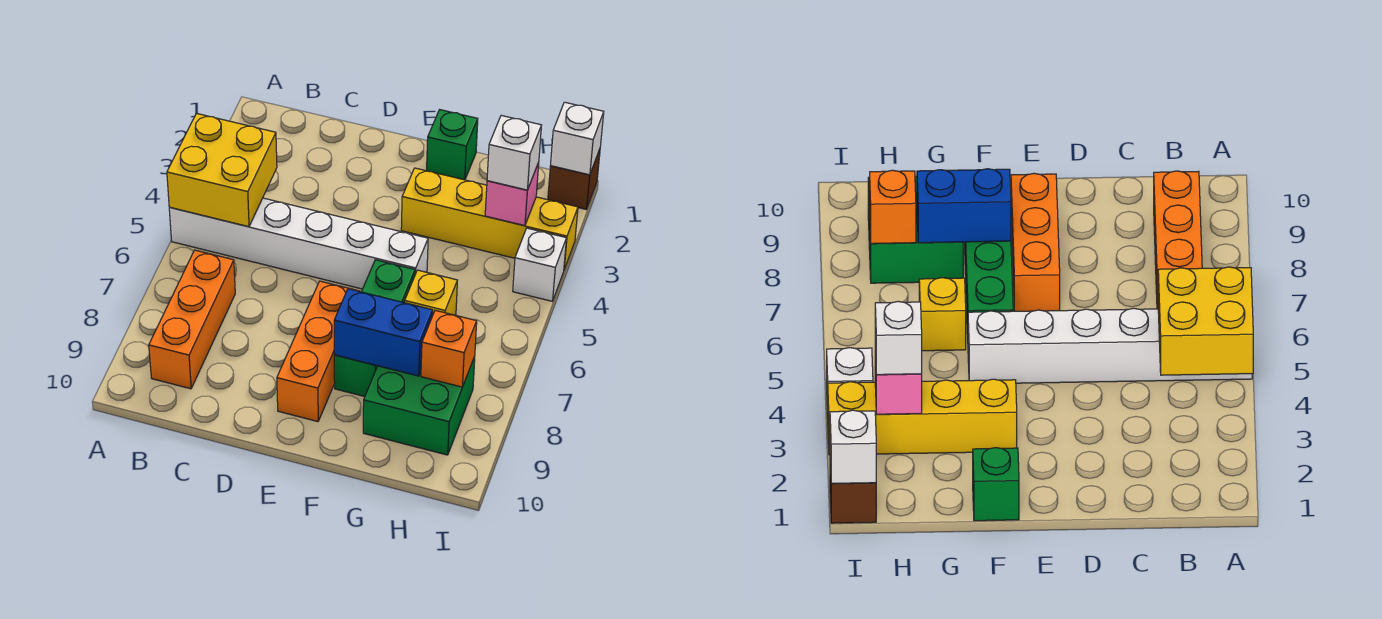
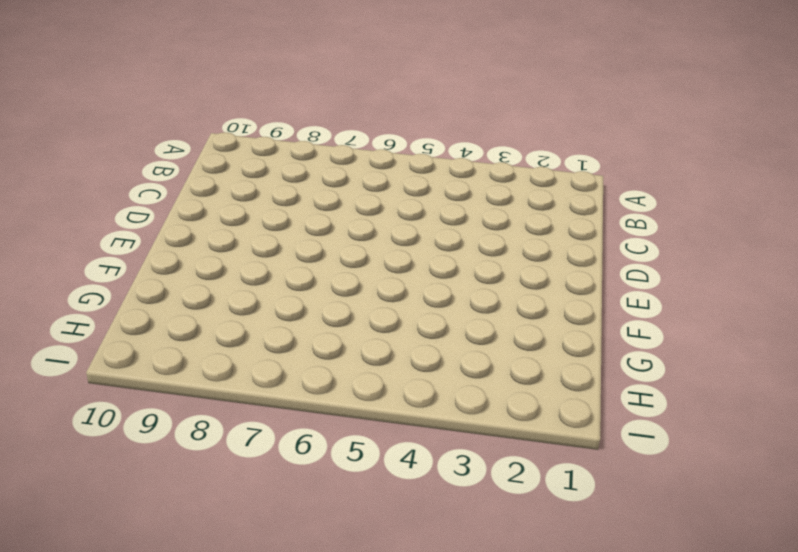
none -> white 1x6 brick [169,198,428,289]
none -> orange 1x3 brick [149,250,235,389]
none -> orange 1x3 brick [277,281,358,422]

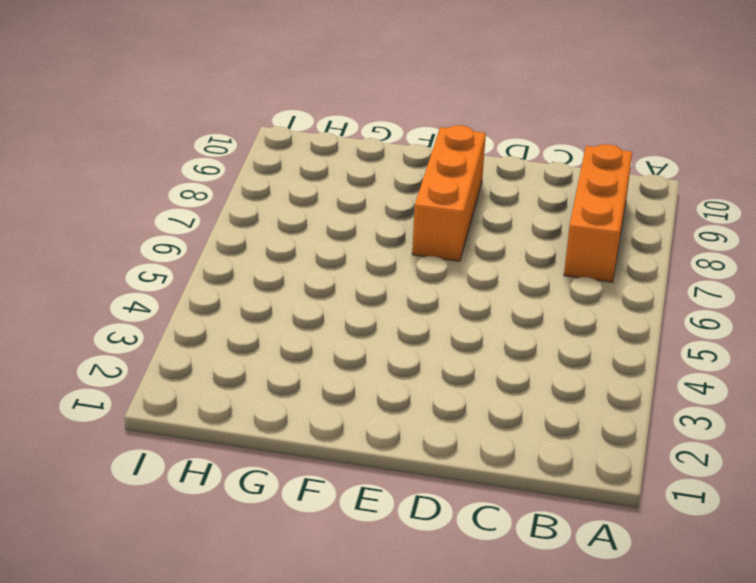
none -> white 1x6 brick [169,198,428,289]
none -> green 1x1 brick [427,110,478,180]
none -> yellow 1x4 brick [401,168,578,269]

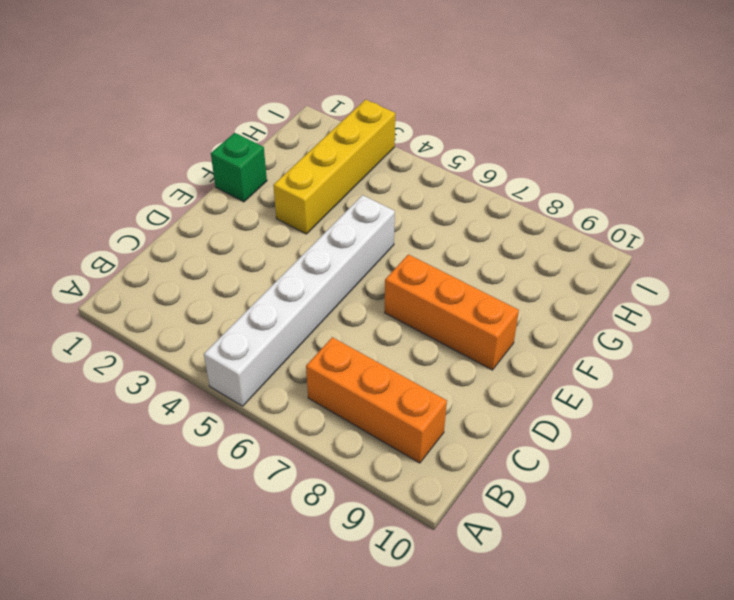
none -> green 1x3 brick [334,260,415,397]
none -> yellow 1x1 brick [405,270,457,315]
none -> green 2x2 brick [363,357,475,455]

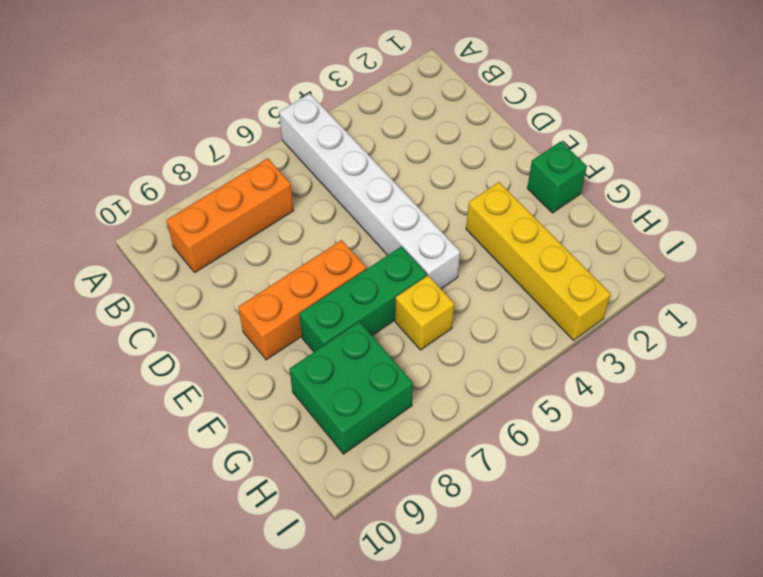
none -> brown 1x1 brick [548,149,600,210]
none -> white 1x1 brick [513,228,566,301]
none -> yellow 2x2 brick [167,113,277,227]

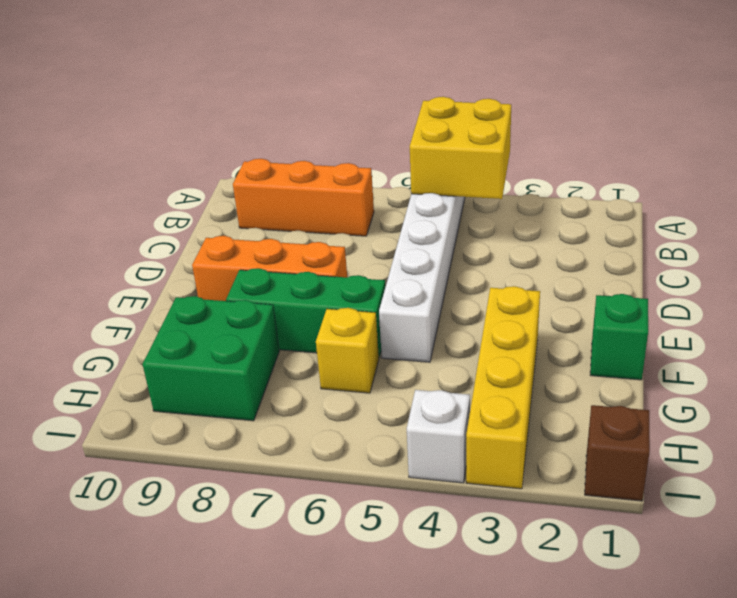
none -> blue 1x2 brick [334,289,433,376]
none -> pink 1x1 brick [485,163,539,226]
none -> orange 1x1 brick [421,310,477,387]

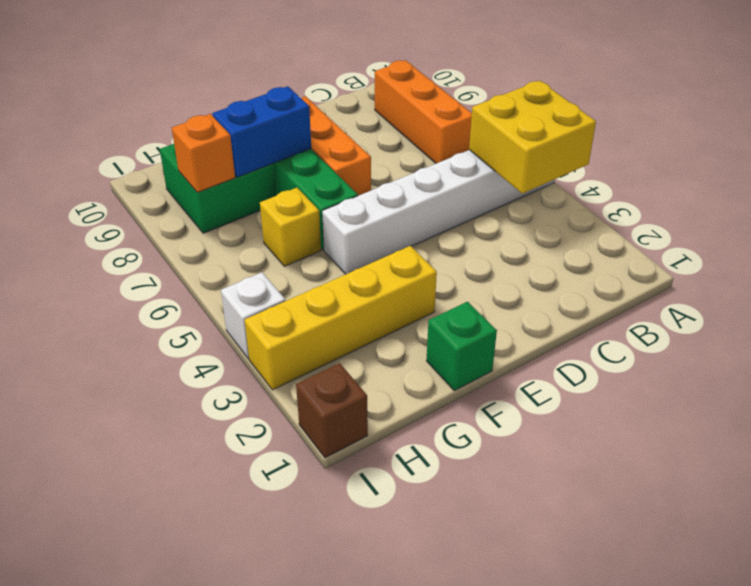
none -> pink 1x1 brick [485,163,539,226]
none -> white 1x1 brick [551,102,604,175]
none -> white 1x1 brick [487,115,541,190]

